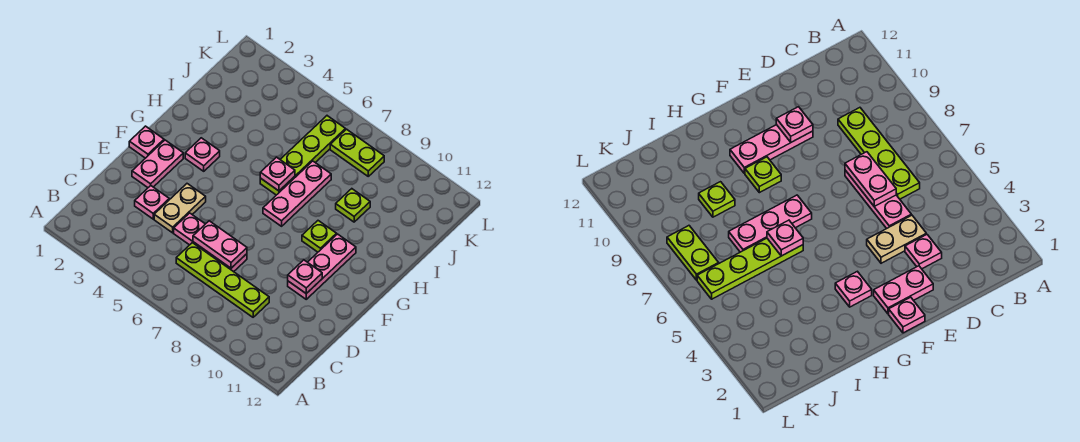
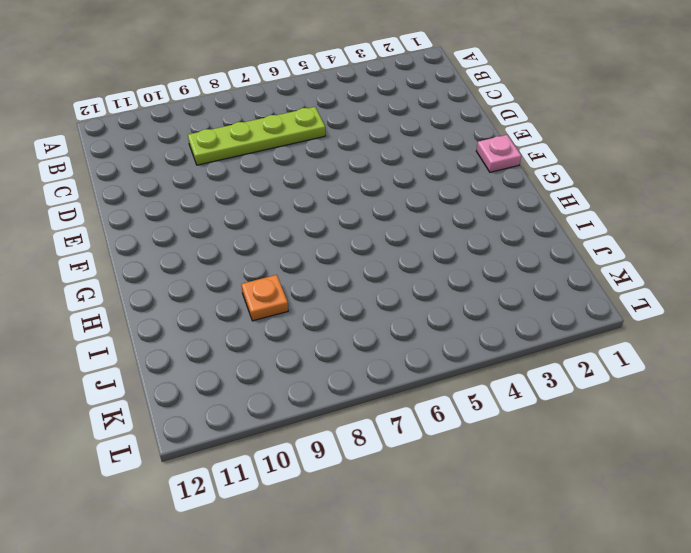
orange 1x1 plate [241,275,288,321] -> lime 1x1 plate [336,189,370,222]
none -> pink 1x1 plate [135,186,169,219]
none -> tan 1x2 plate [154,184,206,233]
none -> pink 1x3 plate [174,213,247,272]

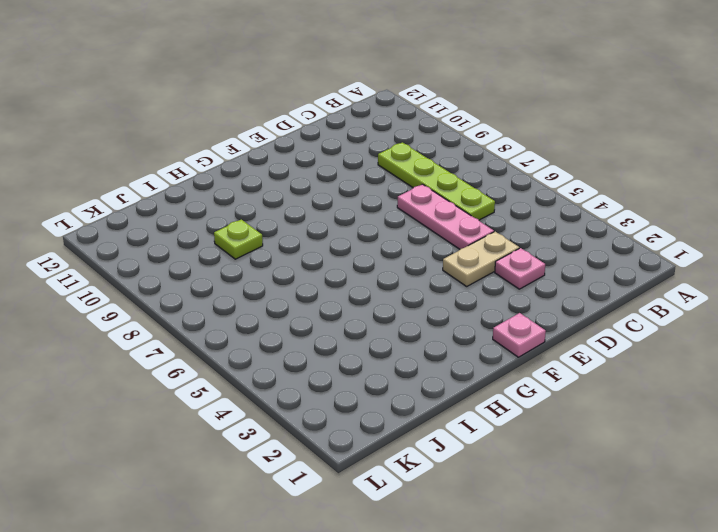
none -> pink 1x2 plate [132,140,183,187]
none -> pink 1x3 plate [288,234,356,299]
none -> pink 1x1 plate [185,138,220,171]

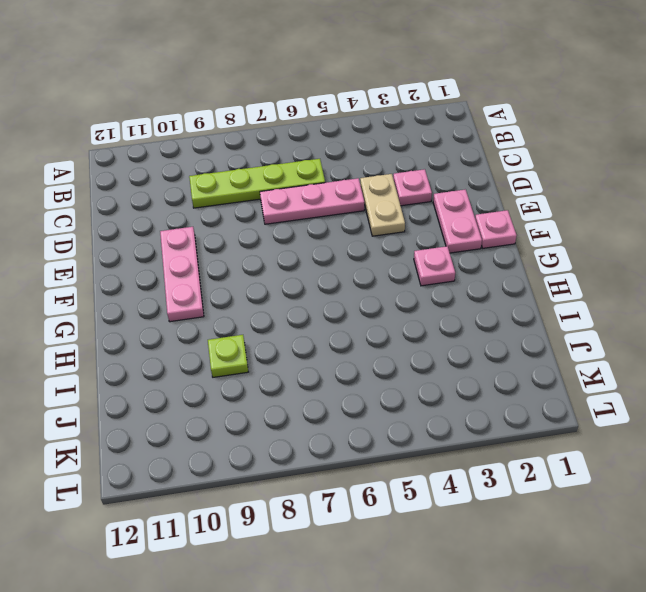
none -> pink 1x3 plate [263,161,331,226]
none -> lime 1x1 plate [302,221,337,252]
none -> lime 1x4 plate [260,116,345,195]

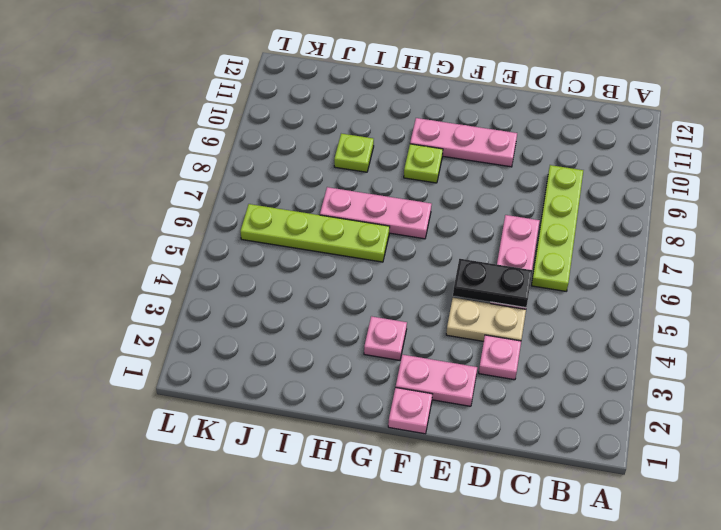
black 1x2 plate [453,259,532,308] -> none
none -> lime 1x2 plate [330,129,384,176]
none -> pink 1x2 plate [193,221,247,268]
none -> pink 1x1 plate [288,260,322,294]

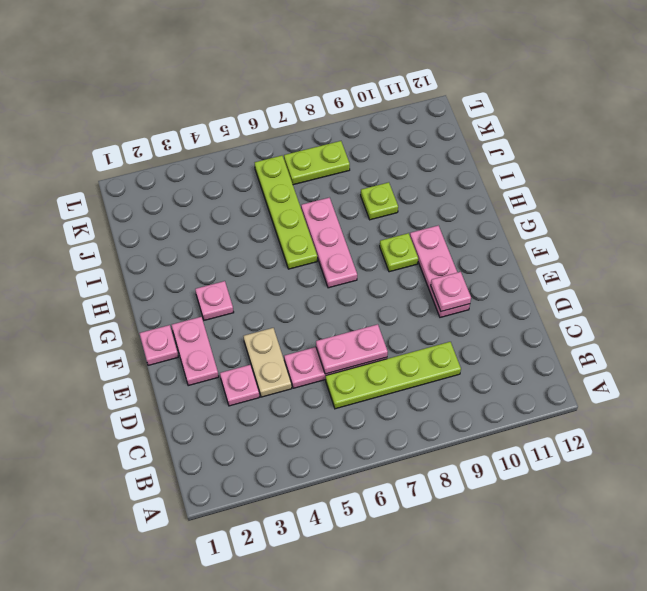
none -> pink 1x1 plate [260,157,295,191]

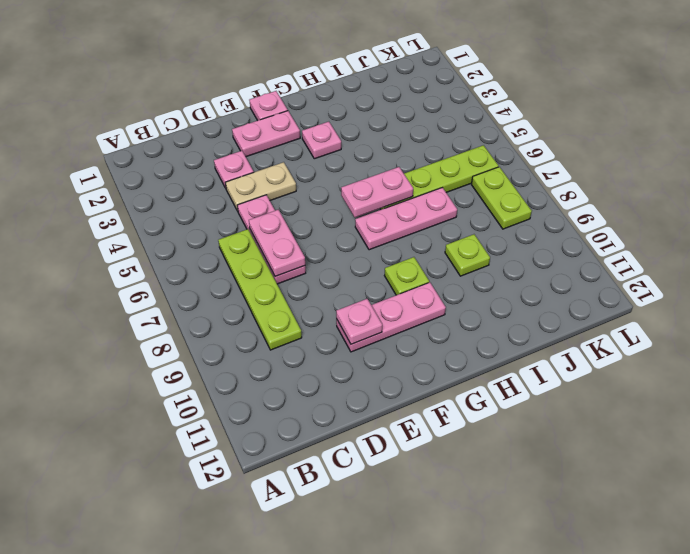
pink 1x2 plate [341,167,413,217] -> pink 1x1 plate [260,157,295,191]

